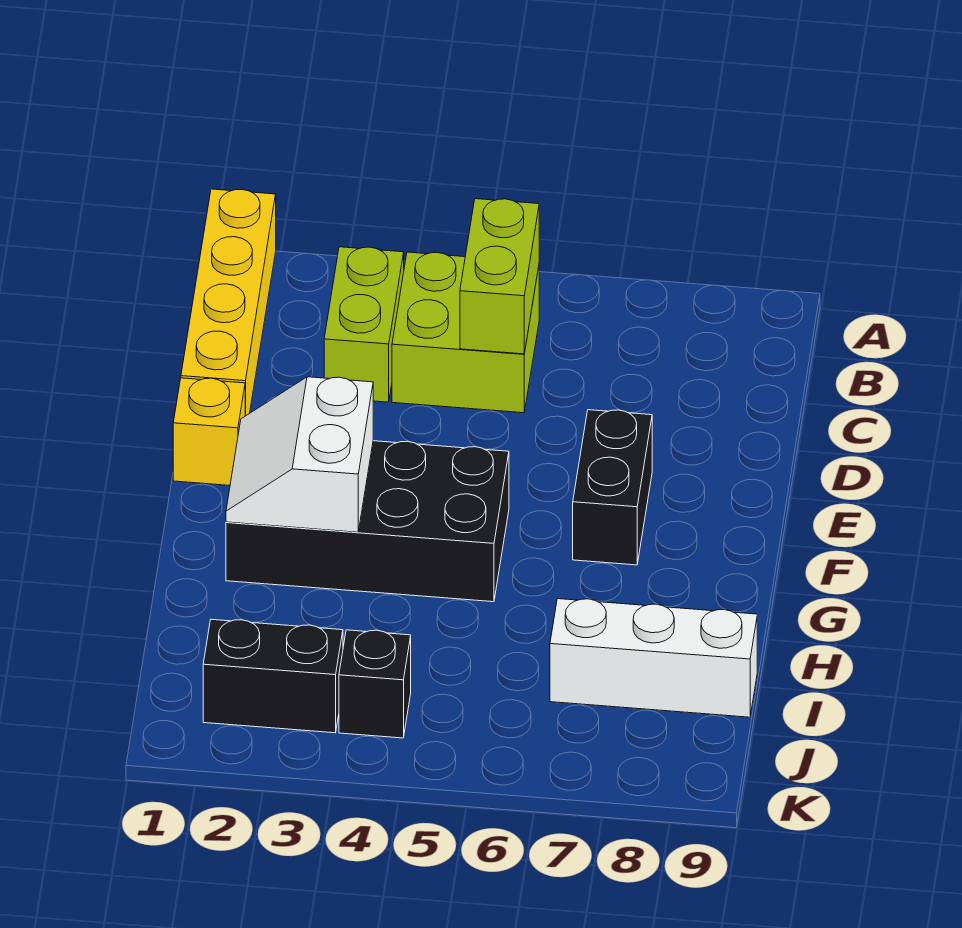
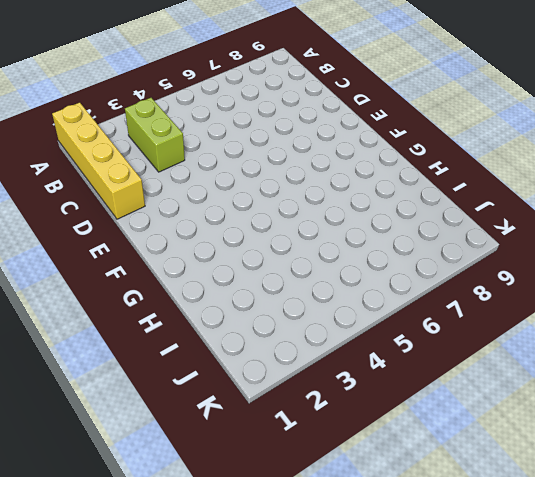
none -> lime 2x2 brick [392,252,539,413]
none -> yellow 1x1 brick [173,378,245,485]

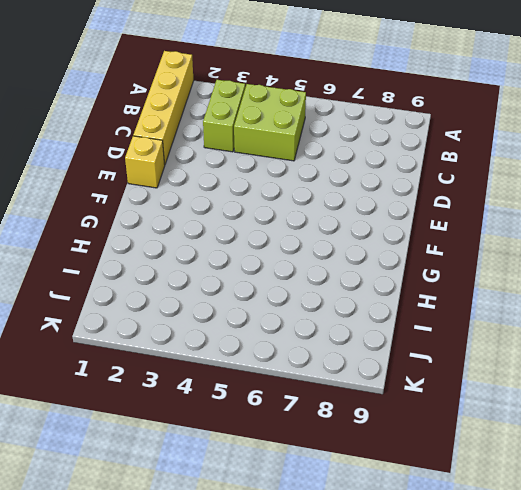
none -> black 1x2 brick [573,410,652,565]
none -> black 2x4 brick [226,441,509,602]

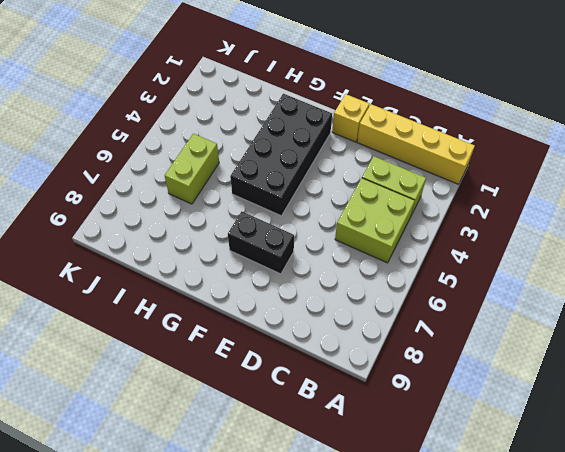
lime 1x2 brick [165,134,219,204] -> lime 1x2 brick turned to [460,199,539,354]
none -> white 1x3 brick [550,599,757,717]
none -> black 1x2 brick [203,619,343,733]

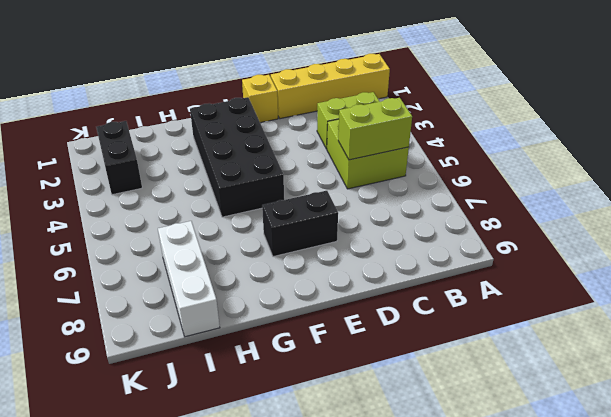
none -> black 1x1 brick [339,630,411,738]
none -> white 2x2 slope [226,377,373,532]

